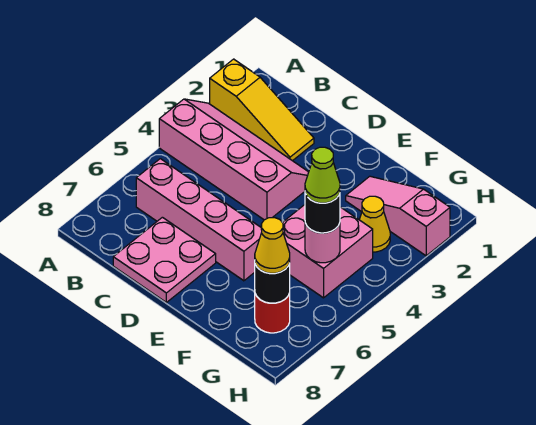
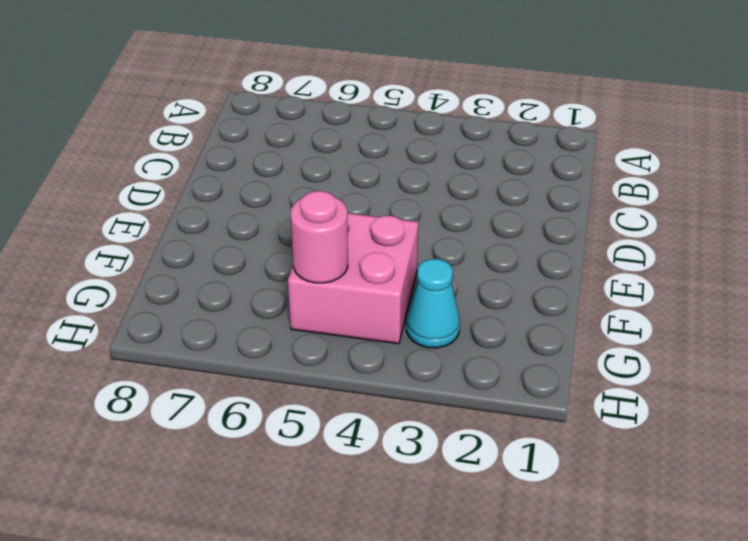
cyan 1x1 cone [406,259,460,348] -> yellow 1x1 cone [359,196,390,252]
none -> yellow 1x3 slope [210,59,314,161]
none -> pink 2x4 slope [159,99,309,220]
none -> pink 1x4 brick [136,159,262,281]

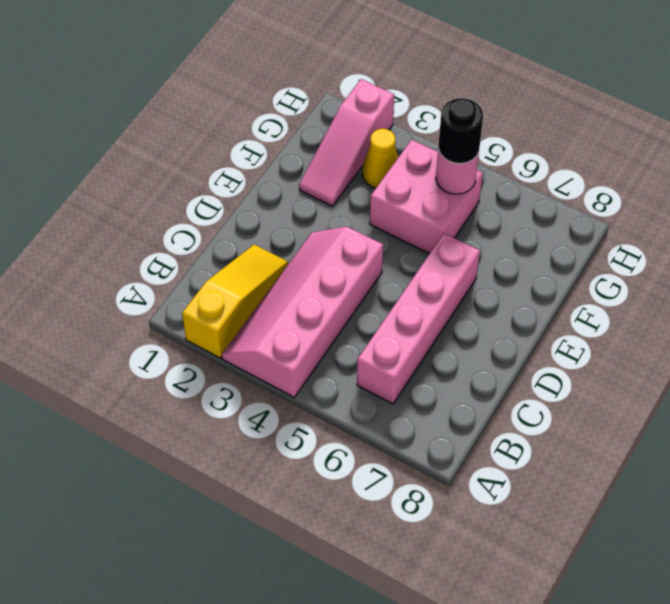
none -> pink 2x2 plate [113,217,216,302]
none -> red 1x1 round brick [255,293,290,333]
none -> black 1x1 round brick [255,263,290,303]

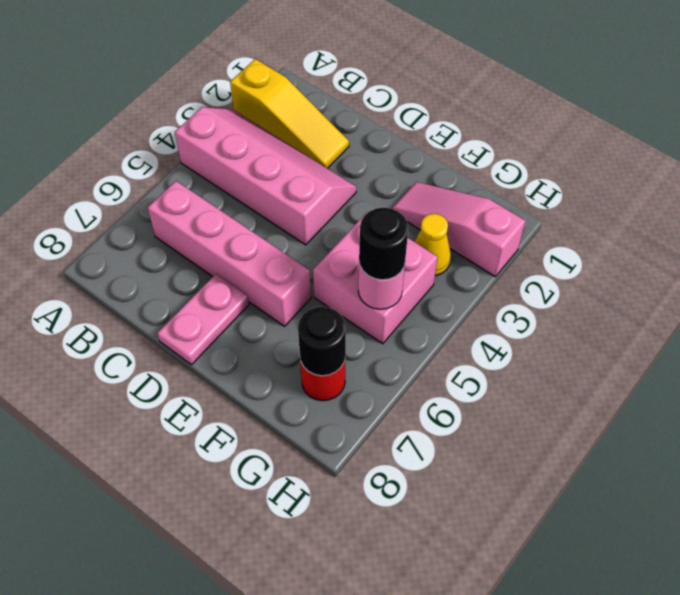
pink 1x2 plate [157,274,249,365] -> pink 2x2 plate [113,217,216,302]
none -> yellow 1x1 cone [255,218,290,273]
none -> lime 1x1 cone [305,147,340,203]

